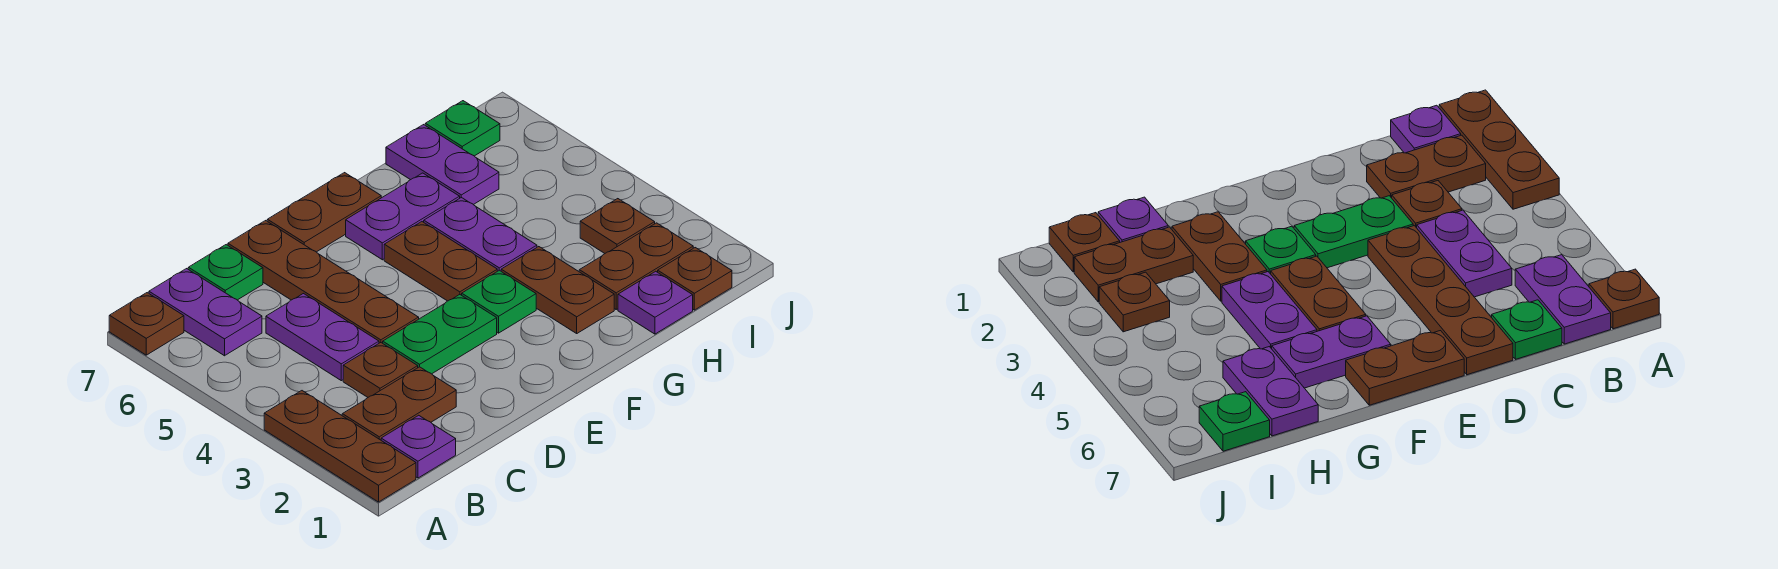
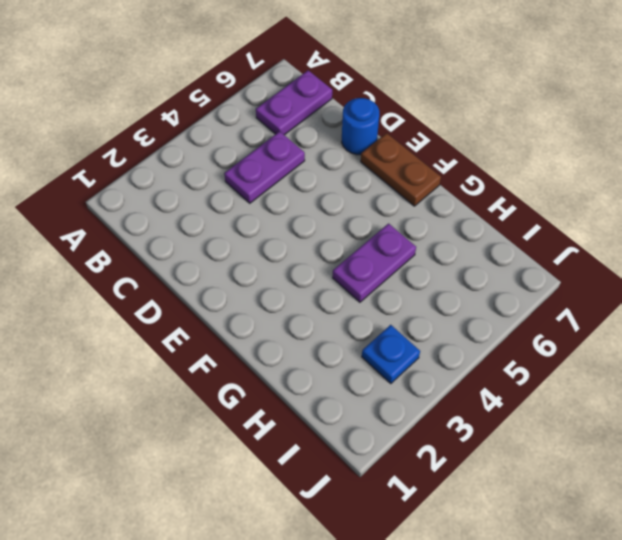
blue 1x1 round brick [342,98,379,155] -> brown 1x4 plate [228,221,419,343]
blue 1x1 plate [362,325,420,384] -> brown 1x1 plate [580,199,655,253]
none -> brown 1x3 plate [264,391,416,502]
none -> brown 1x1 plate [109,293,184,355]
none -> purple 1x1 plate [381,415,456,478]

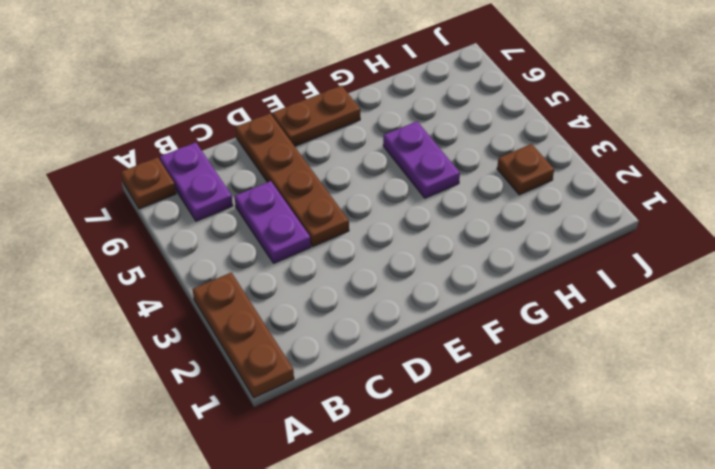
none -> purple 1x1 plate [381,415,456,478]
none -> brown 1x2 plate [342,367,456,440]
none -> brown 1x1 plate [343,343,418,397]

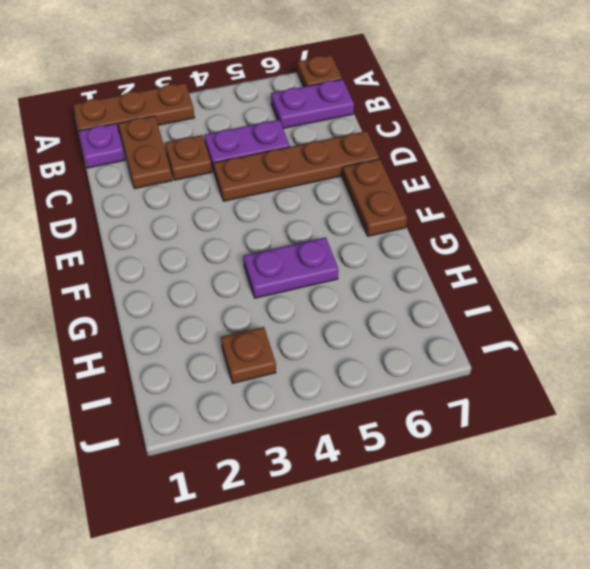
none -> green 1x1 plate [188,245,263,300]
none -> green 1x2 plate [383,295,497,374]
none -> green 1x1 plate [462,270,536,333]

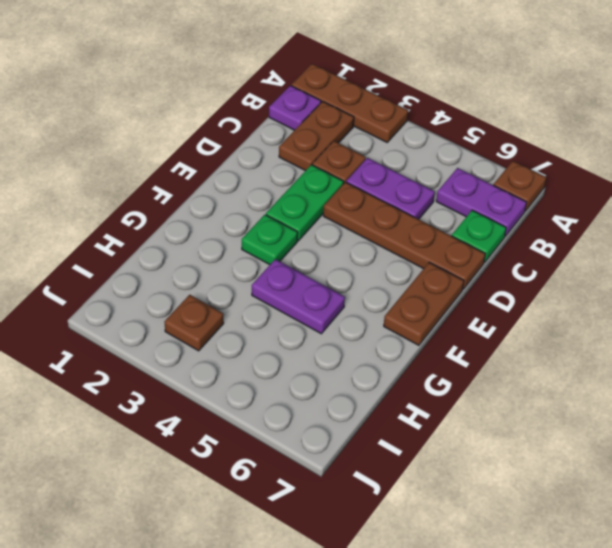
none -> brown 1x2 plate [384,222,497,301]
none -> purple 1x2 plate [346,173,460,260]
none -> brown 1x2 plate [501,247,614,333]

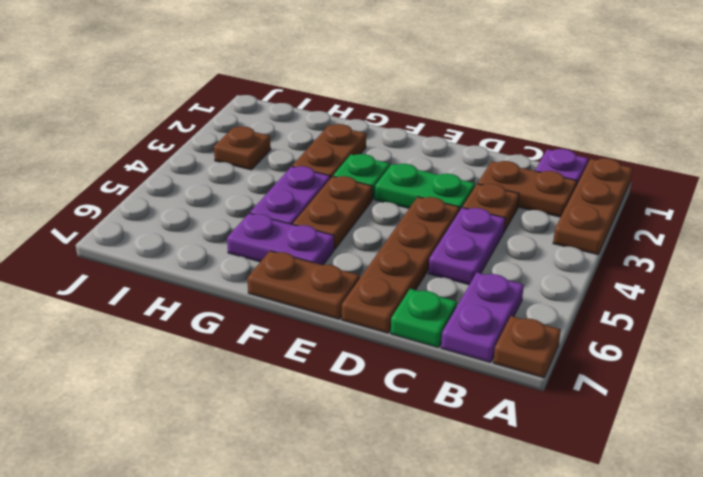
none -> purple 1x1 plate [618,271,693,334]
none -> brown 1x2 plate [579,223,693,309]
none -> purple 1x2 plate [386,125,499,205]

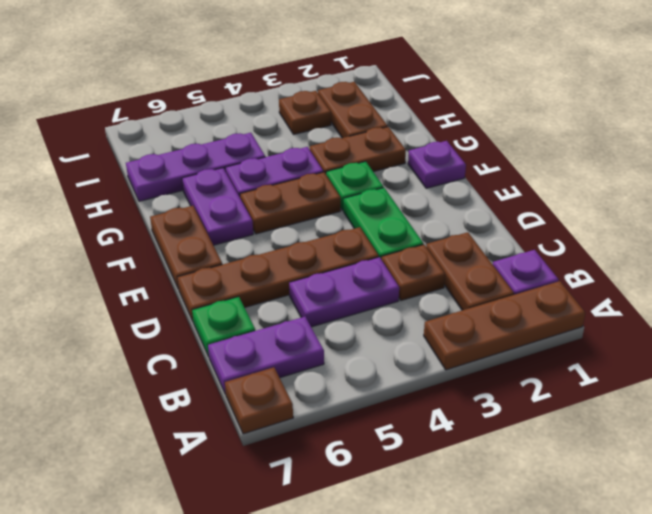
purple 1x1 plate [408,141,466,188] -> purple 1x1 plate moved to [618,271,693,334]
purple 1x3 plate [126,133,265,201] -> purple 1x2 plate [386,125,499,205]
none -> brown 1x1 plate [658,248,732,310]
none -> green 1x1 plate [425,101,500,156]

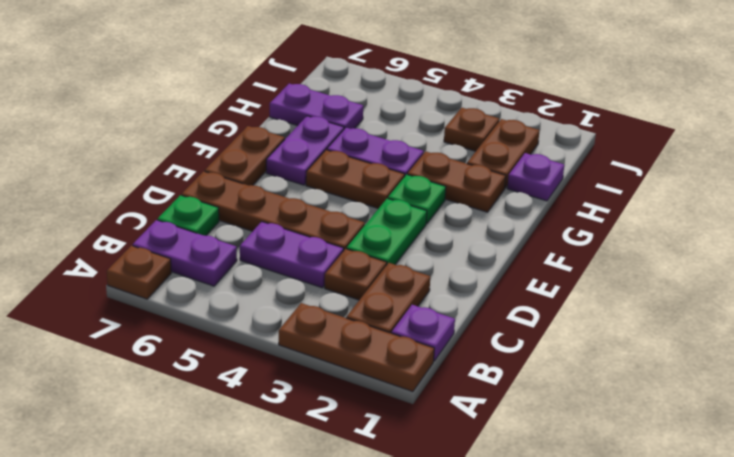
none -> brown 1x1 plate [658,248,732,310]
none -> green 1x1 plate [425,101,500,156]

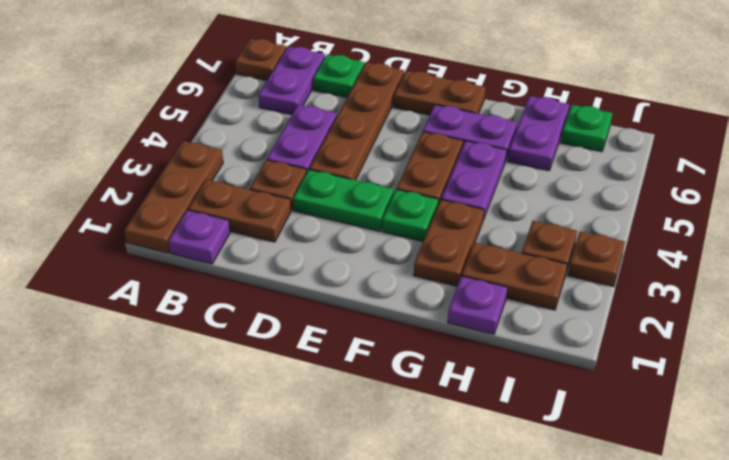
brown 1x1 plate [568,231,625,287] -> brown 1x1 plate moved to [658,248,732,310]

